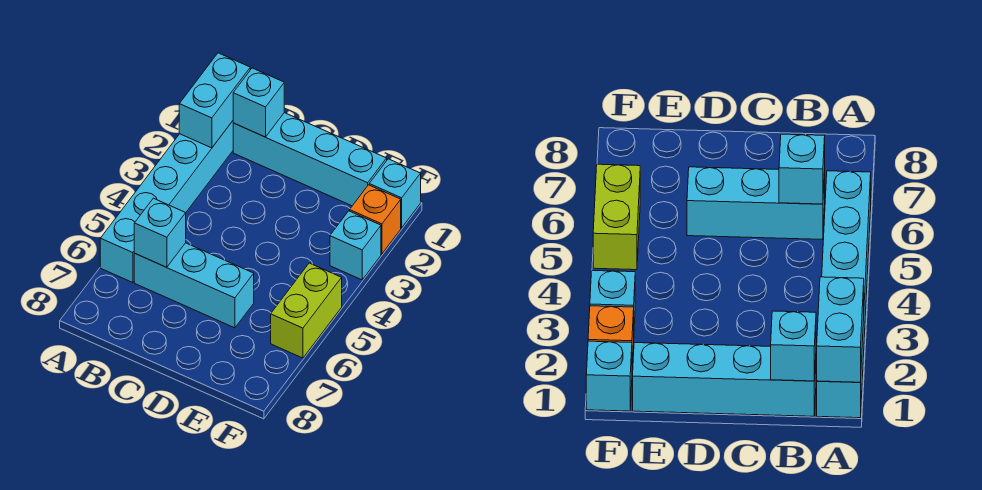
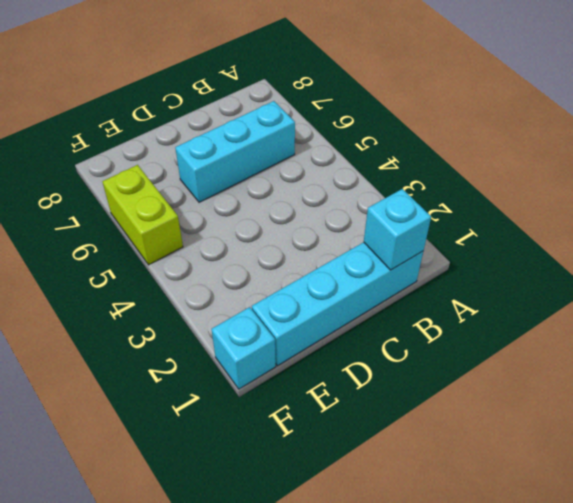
none -> cyan 1x6 brick [100,121,233,283]
none -> orange 1x1 brick [350,185,401,254]

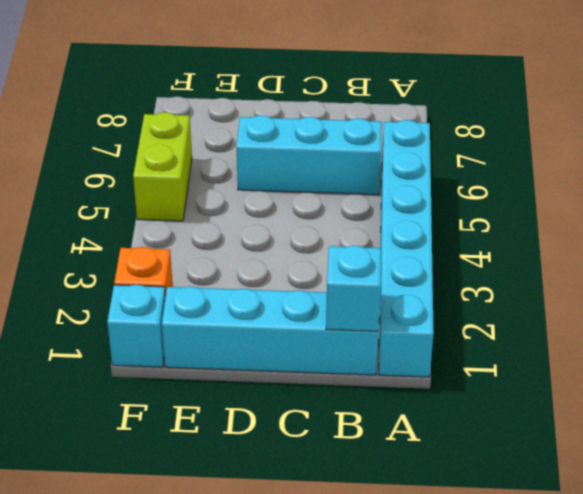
none -> cyan 1x1 brick [330,211,381,280]
none -> cyan 1x2 brick [179,53,250,148]

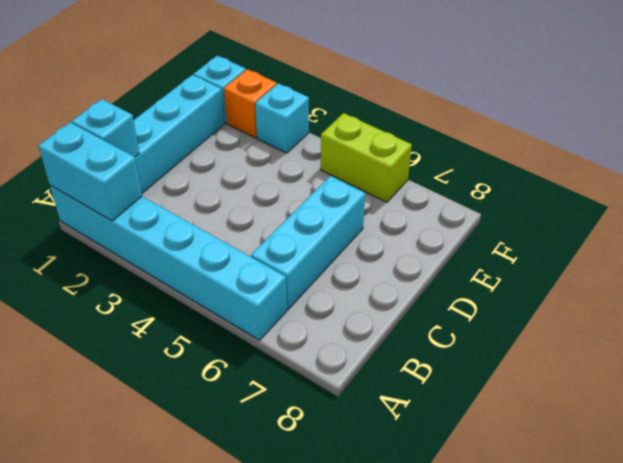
none -> cyan 1x1 brick [134,198,186,267]

